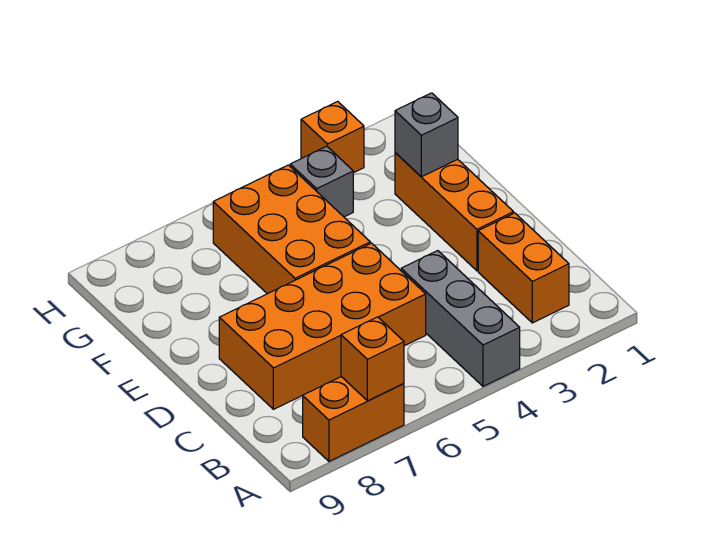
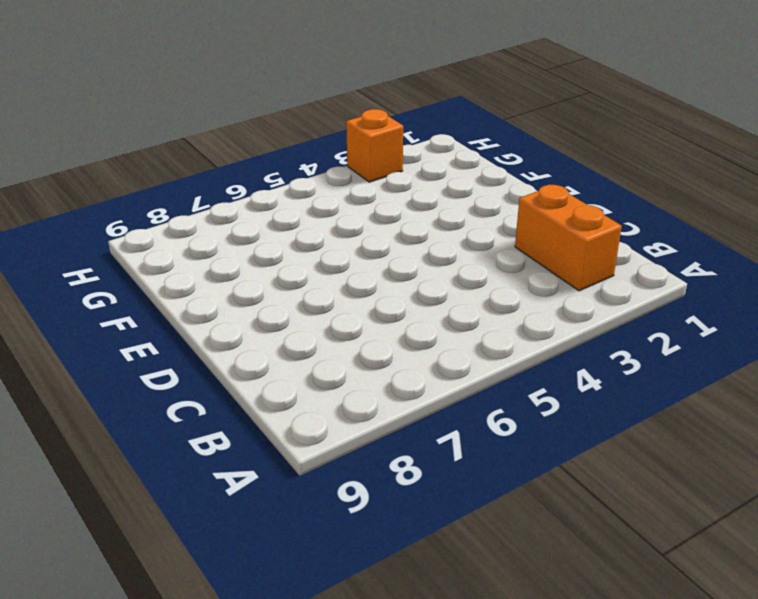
none -> grey 1x3 brick [401,251,520,386]
none -> orange 1x2 brick [303,377,404,461]

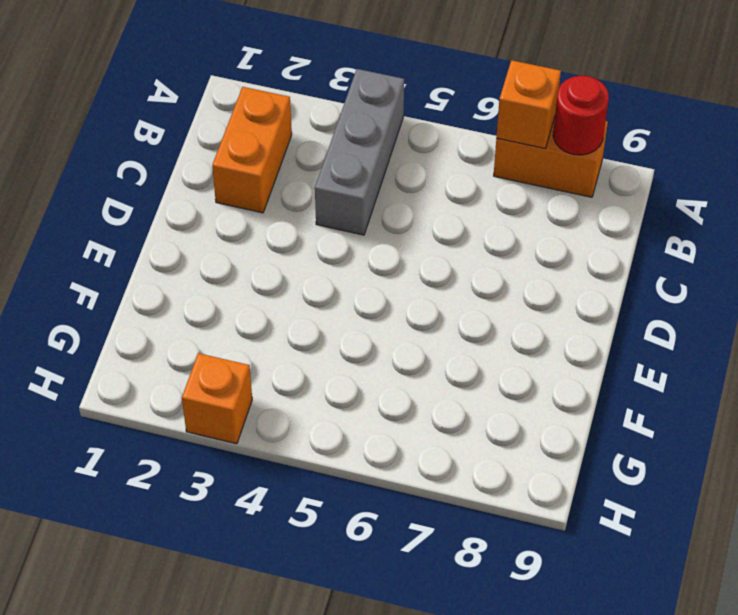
red 1x1 round brick [553,76,609,155] -> none
none -> orange 2x4 brick [219,243,426,409]
none -> orange 1x3 brick [395,153,514,271]

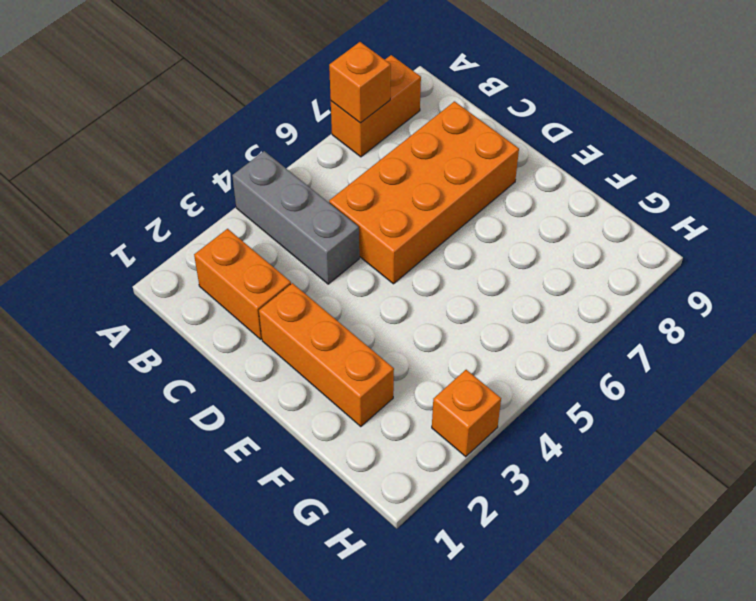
none -> orange 2x3 brick [213,165,370,294]
none -> grey 1x1 brick [290,146,353,217]

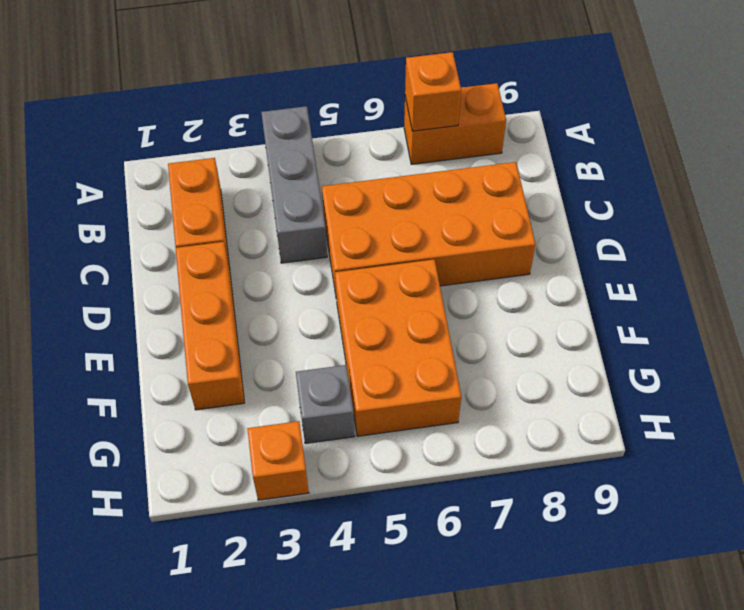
none -> grey 1x1 brick [395,93,458,177]

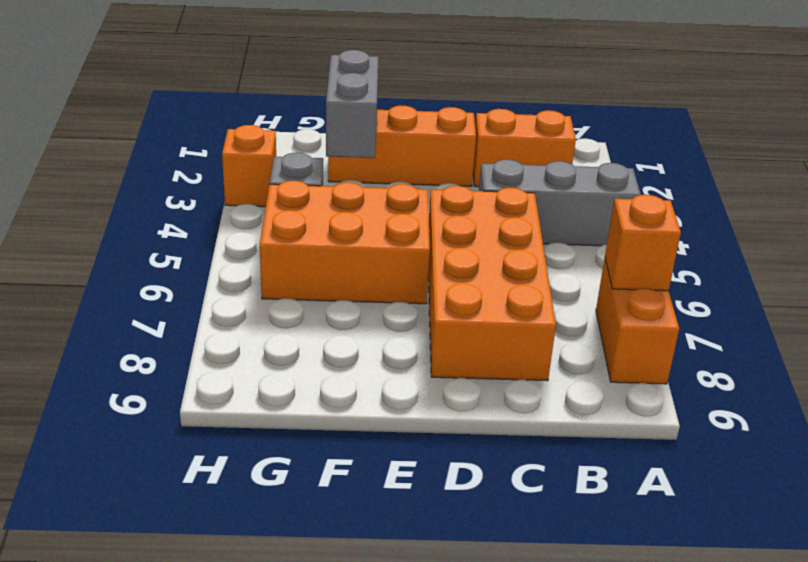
grey 1x2 brick [326,50,378,158] -> grey 1x1 brick [395,93,458,177]

